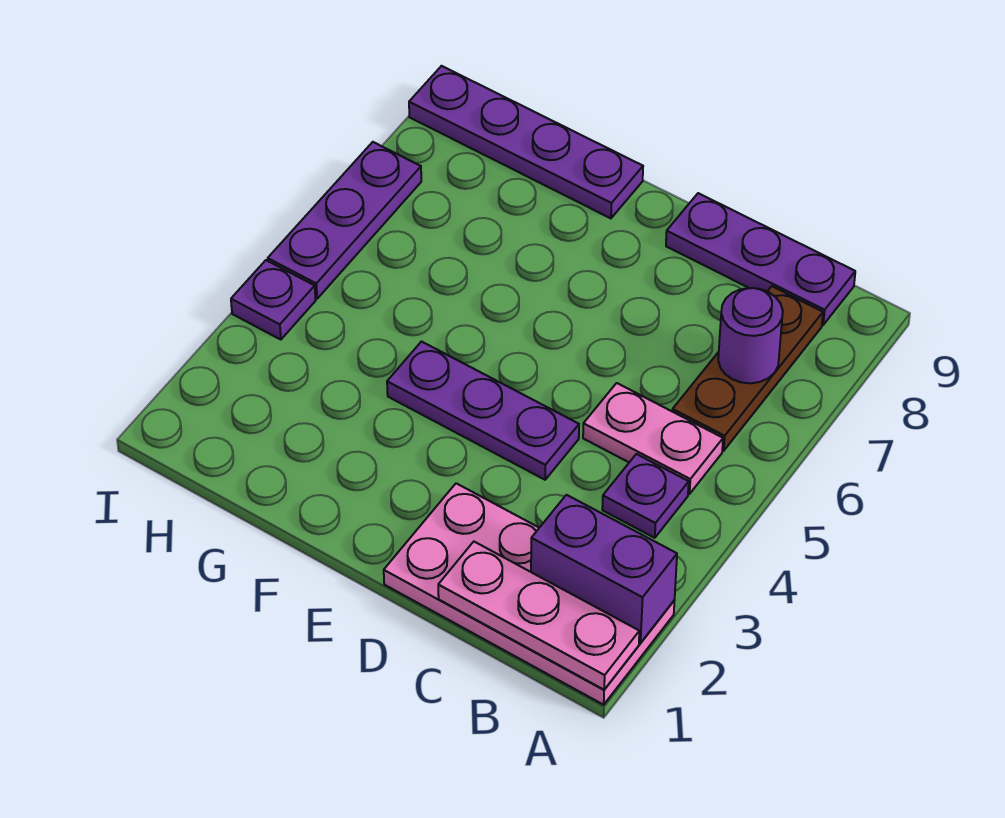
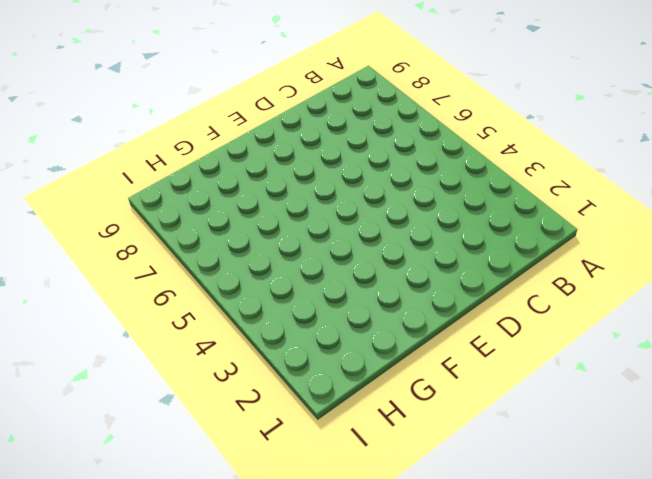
none -> pink 2x4 plate [384,483,675,705]
none -> purple 1x1 plate [602,454,689,538]
none -> pink 1x2 plate [583,383,723,494]

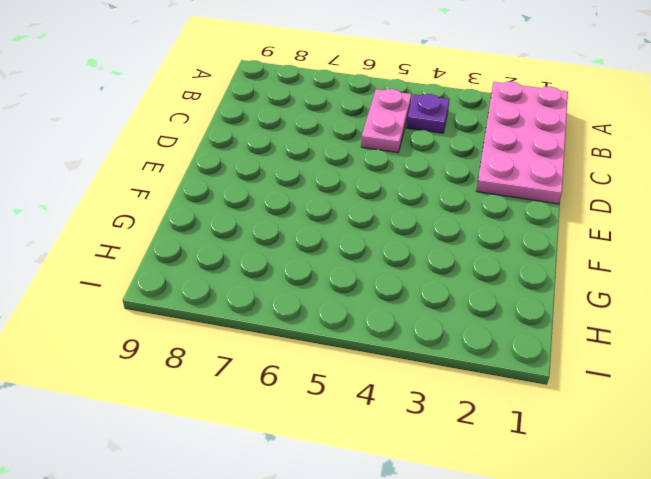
none -> brown 1x3 plate [672,286,823,451]
none -> purple 1x3 plate [666,193,855,325]
none -> purple 1x3 plate [387,342,579,480]

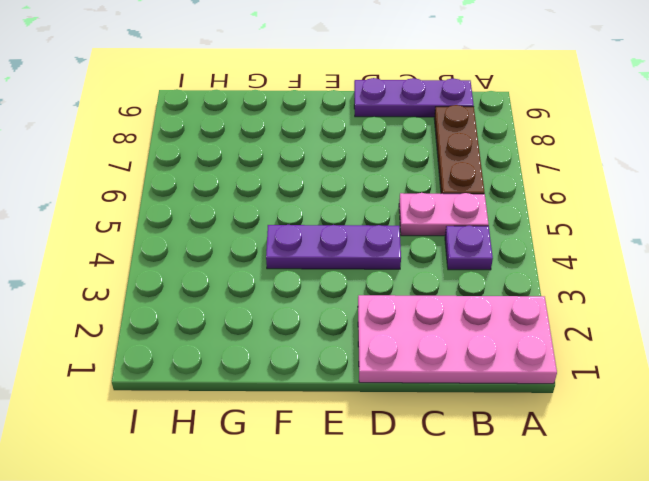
none -> purple 1x4 plate [409,66,643,218]
none -> purple 1x1 plate [231,260,316,340]
none -> purple 1x3 plate [268,142,421,299]

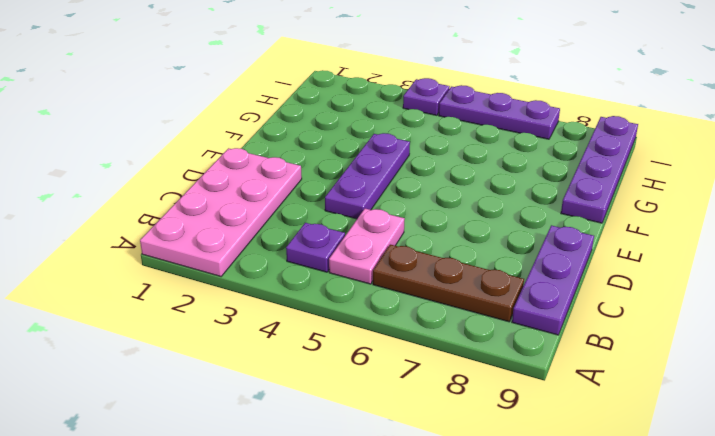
none -> pink 1x3 plate [438,542,639,690]
none -> purple 1x2 brick [531,495,677,643]
none -> purple 1x1 round brick [718,288,783,383]

